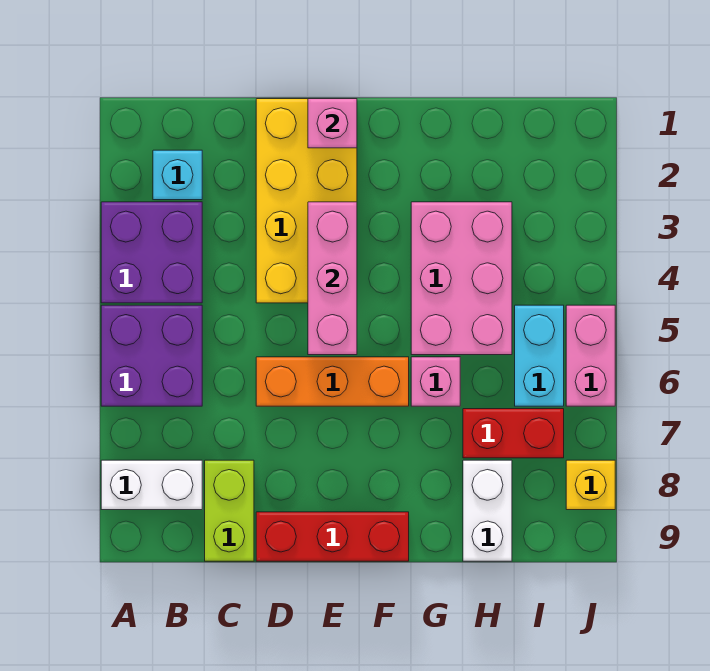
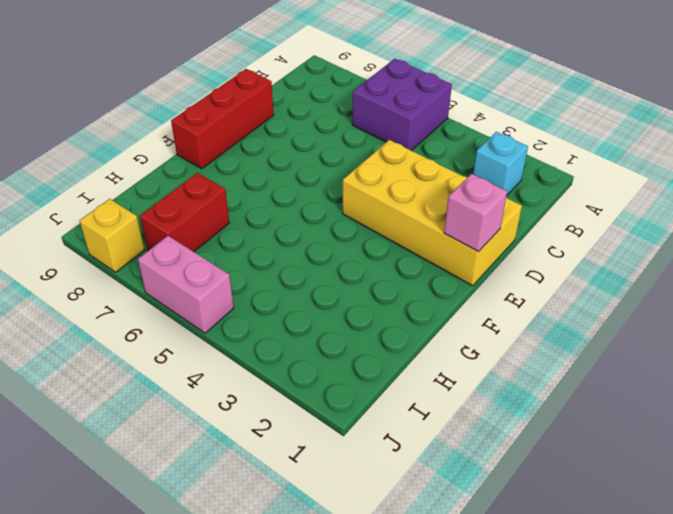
none -> purple 2x2 brick [101,202,202,303]
none -> white 1x2 brick [101,460,202,510]
none -> lime 1x2 brick [205,460,254,561]

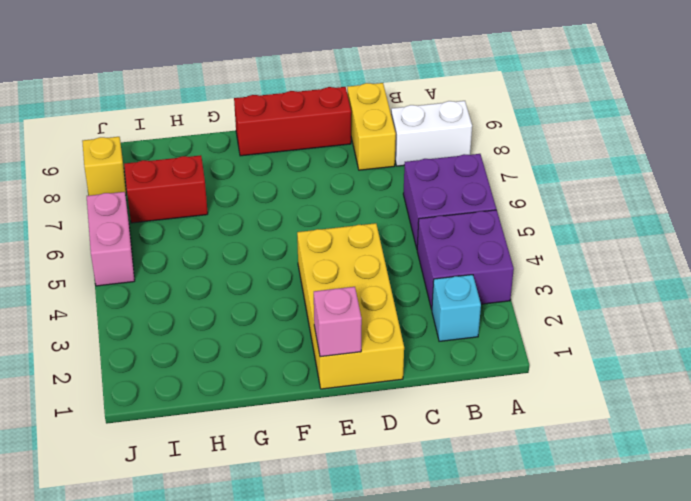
yellow 1x2 brick [347,83,396,170] -> lime 1x2 brick [205,460,254,561]
none -> orange 1x3 brick [256,357,409,406]
none -> pink 2x3 brick [411,202,512,355]
none -> pink 1x1 brick [411,357,460,406]

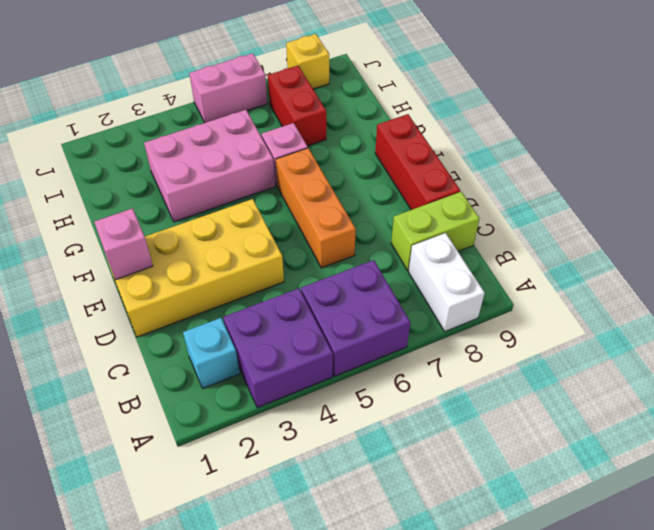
none -> white 1x2 brick [463,460,512,561]
none -> cyan 1x2 brick [515,305,564,406]
none -> pink 1x3 brick [308,202,357,355]

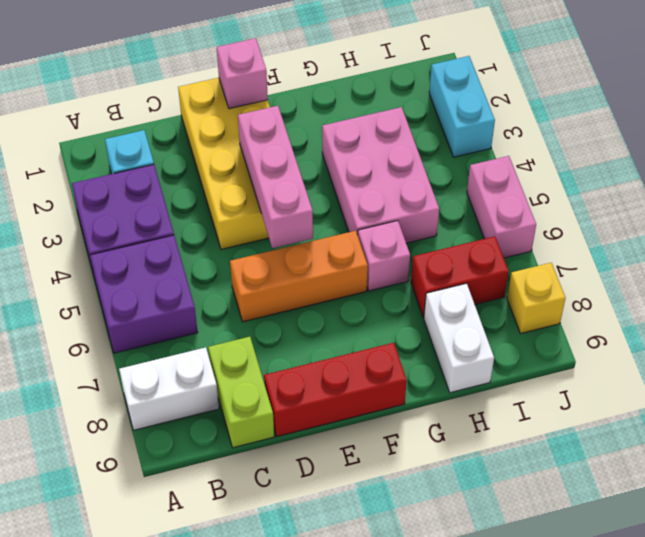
cyan 1x2 brick [429,56,495,157] -> cyan 1x2 brick moved to [515,305,564,406]

